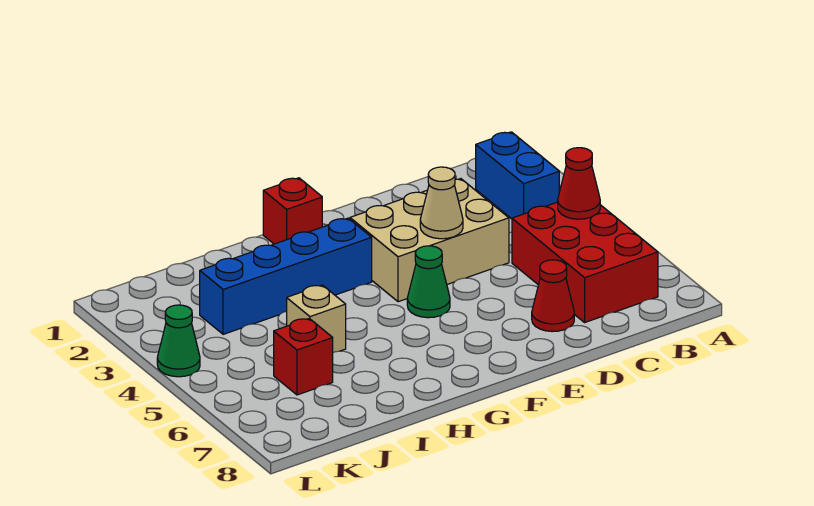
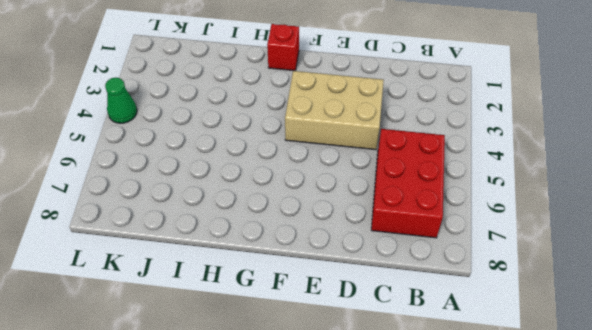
none -> blue 1x2 brick [476,132,559,219]
none -> red 1x1 cone [532,260,574,332]
none -> green 1x1 cone [407,246,450,318]

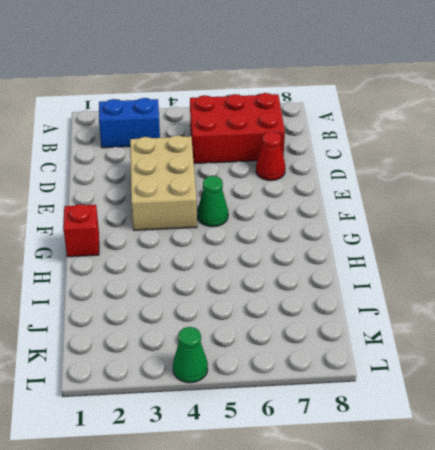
none -> blue 1x4 brick [200,218,372,334]
none -> tan 1x1 brick [287,285,346,352]
none -> red 1x1 brick [274,318,333,395]

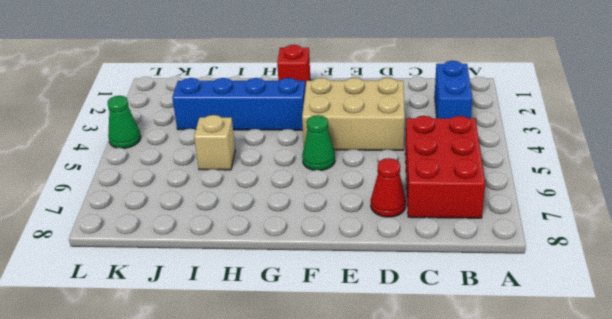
none -> red 1x1 brick [274,318,333,395]
none -> red 1x1 cone [558,148,600,219]
none -> tan 1x1 cone [420,167,463,239]

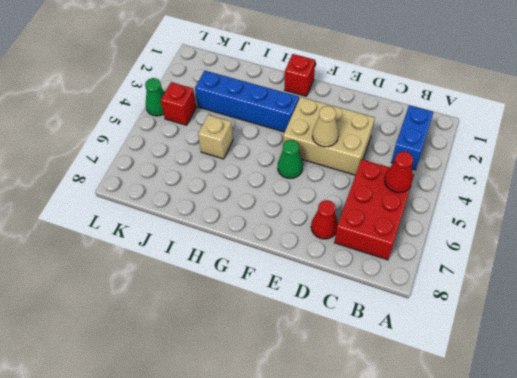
red 1x1 brick [161,82,196,125] -> red 1x1 brick moved to [274,318,333,395]

